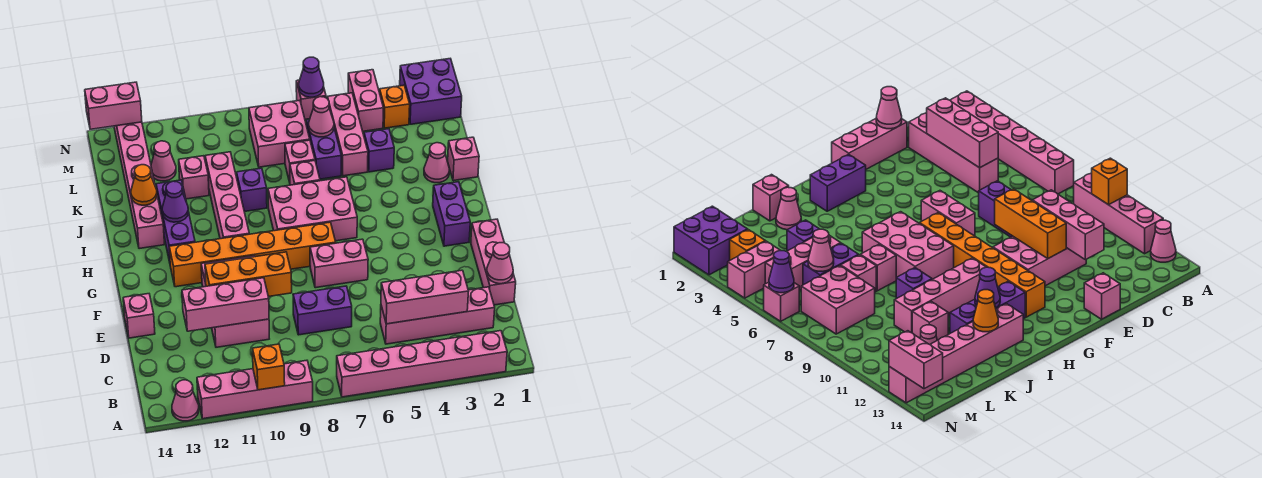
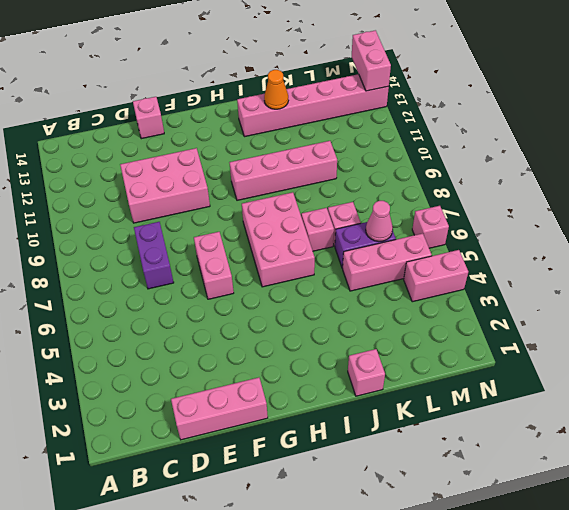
none -> pink 1x6 brick [337,331,507,397]
none -> pink 1x4 brick [197,360,313,419]
none -> pink 1x1 cone [172,380,199,421]
none -> pink 1x4 brick [380,287,495,344]

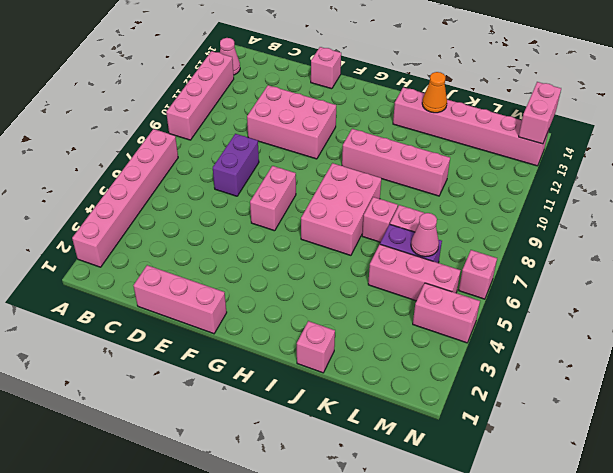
none -> pink 1x4 brick [380,287,495,344]
none -> purple 1x2 brick [433,182,470,246]
none -> orange 1x6 brick [169,222,336,287]
none -> purple 1x3 brick [156,180,195,262]

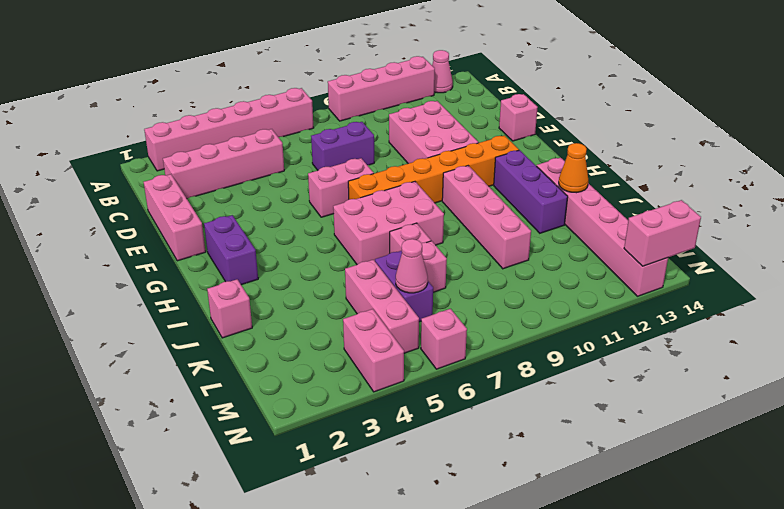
none -> pink 1x1 cone [424,143,449,183]
none -> purple 1x1 brick [237,168,267,212]
none -> purple 1x1 brick [364,129,394,172]
none -> pink 1x1 brick [179,156,209,199]

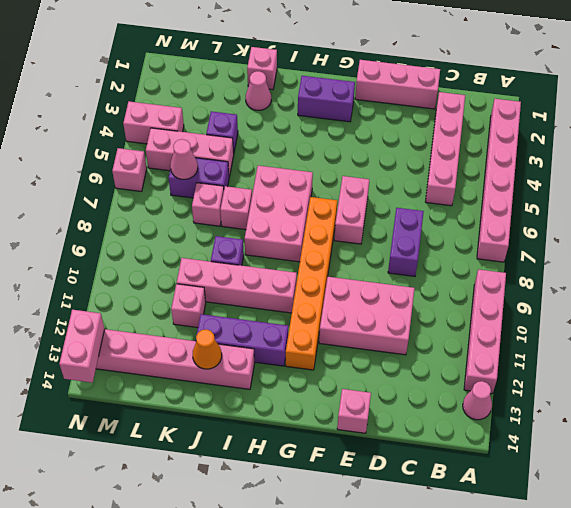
none -> pink 2x2 brick [249,100,310,167]
none -> pink 1x1 cone [151,141,176,181]
none -> purple 2x2 brick [400,59,462,124]
none -> orange 1x1 brick [380,85,410,128]

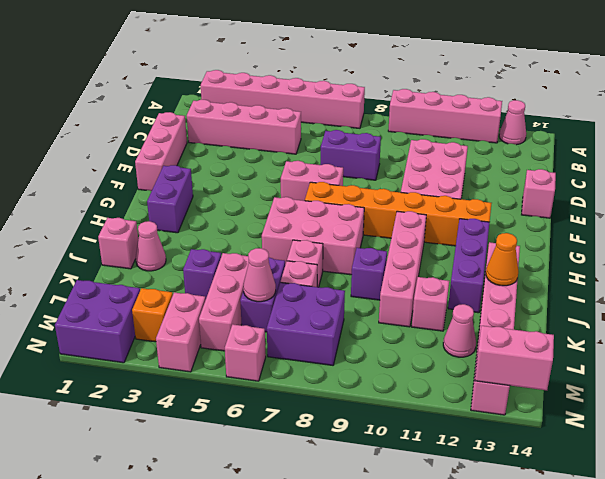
purple 2x2 brick [267,283,345,365] -> pink 2x2 brick [249,100,310,167]
none -> orange 1x1 brick [253,344,285,390]
none -> pink 1x3 brick [381,270,469,324]
none -> pink 1x1 cone [487,243,513,284]
none -> pink 1x3 brick [182,278,269,331]

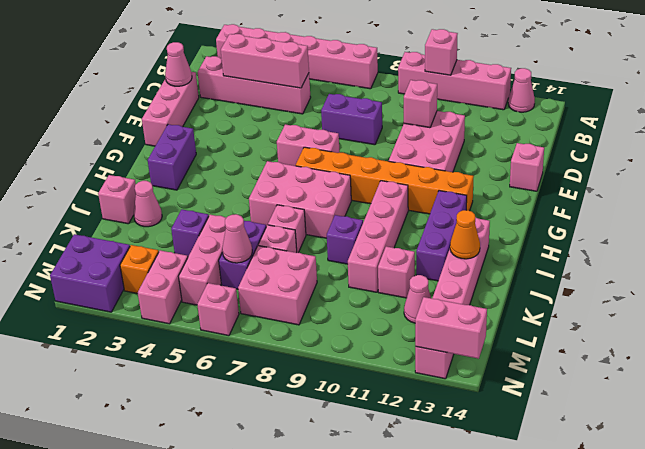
pink 1x1 brick [425,29,458,75] -> orange 1x1 brick [253,344,285,390]
pink 1x1 brick [404,80,437,128] -> pink 1x3 brick [182,278,269,331]
none -> orange 1x3 brick [205,252,292,297]
none -> purple 1x1 cone [162,181,188,222]
none -> purple 1x1 cone [299,57,324,97]

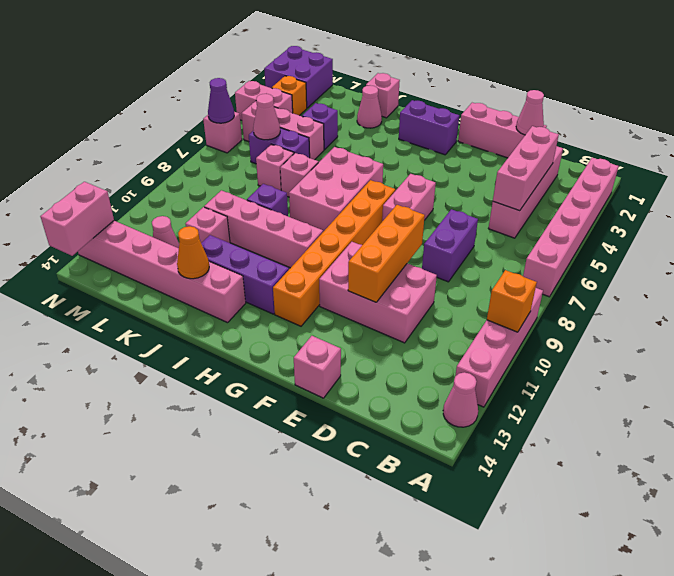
none -> pink 2x2 brick [249,100,310,167]
none -> pink 1x3 brick [182,278,269,331]
none -> purple 1x1 cone [162,181,188,222]

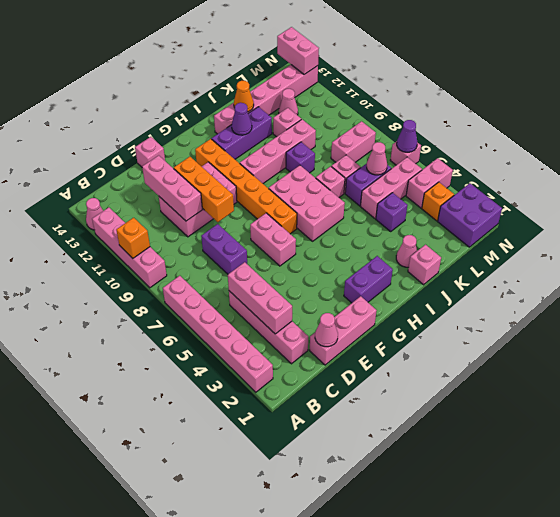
pink 1x2 brick [331,121,376,162] -> pink 2x2 brick [249,100,310,167]

